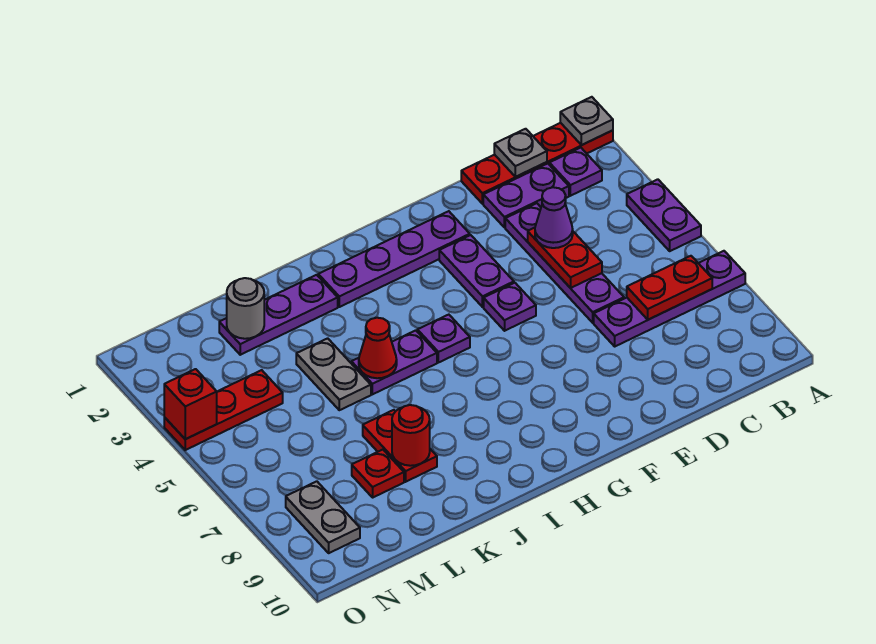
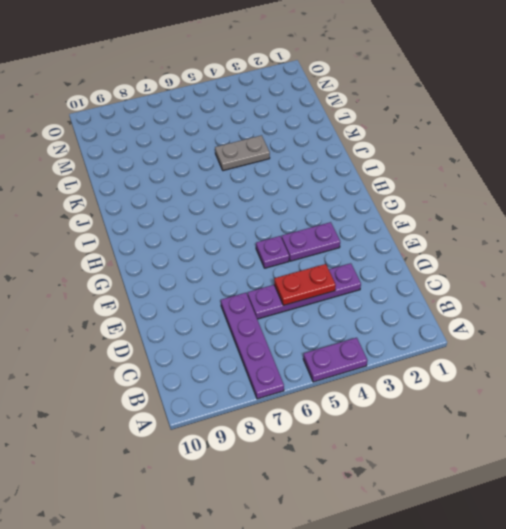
none -> red 1x4 plate [461,123,613,204]
none -> purple 1x1 plate [549,148,602,196]
none -> purple 1x2 plate [483,164,569,228]

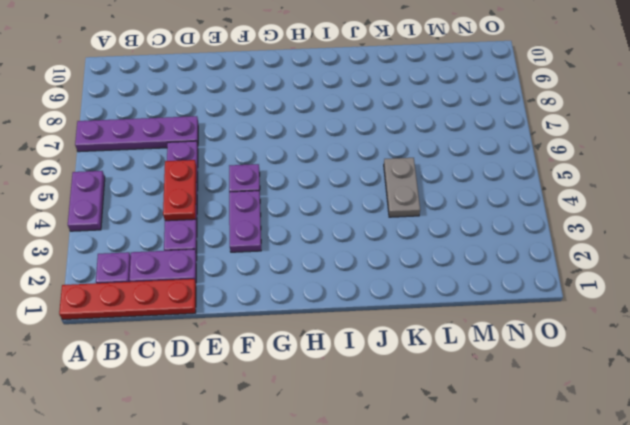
none -> purple 1x4 plate [318,211,470,307]
none -> purple 1x1 plate [417,315,470,363]
none -> purple 1x2 plate [351,330,437,394]

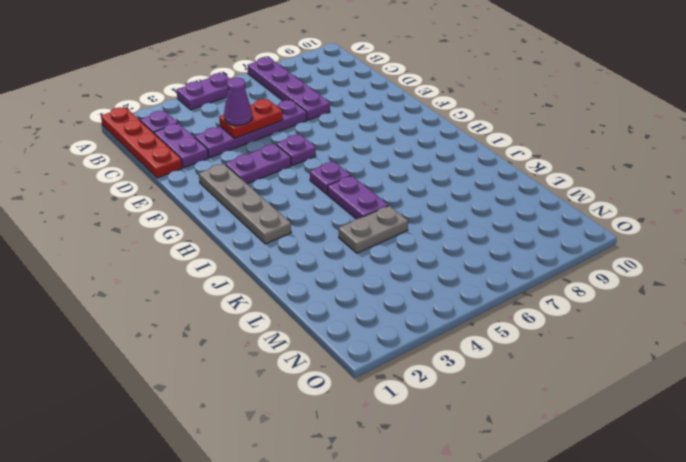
grey 1x4 plate [199,164,291,244] -> purple 1x4 plate [318,211,470,307]
none -> purple 1x3 plate [219,275,338,355]
none -> red 1x2 plate [363,410,437,482]
none -> red 1x1 plate [352,450,404,497]

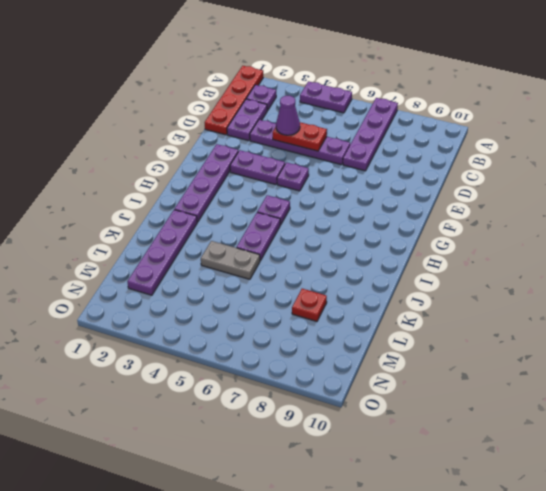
purple 1x4 plate [127,210,197,295] -> purple 1x3 plate [219,275,338,355]
none -> red 1x2 plate [363,410,437,482]
none -> red 1x3 plate [164,370,283,450]
none -> grey 1x2 plate [286,481,360,553]

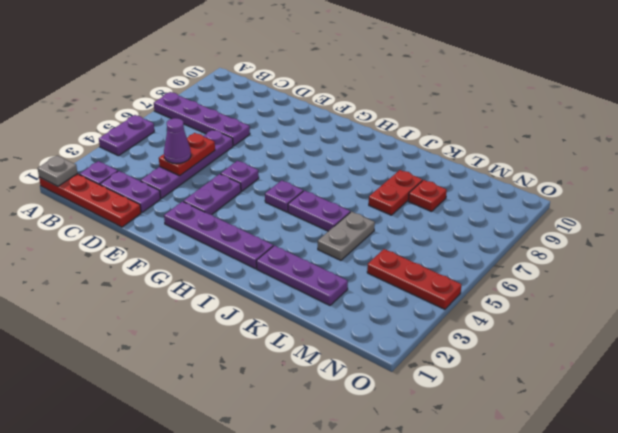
none -> grey 1x2 plate [286,481,360,553]
none -> red 1x2 plate [627,256,712,320]
none -> grey 1x1 plate [494,129,547,177]

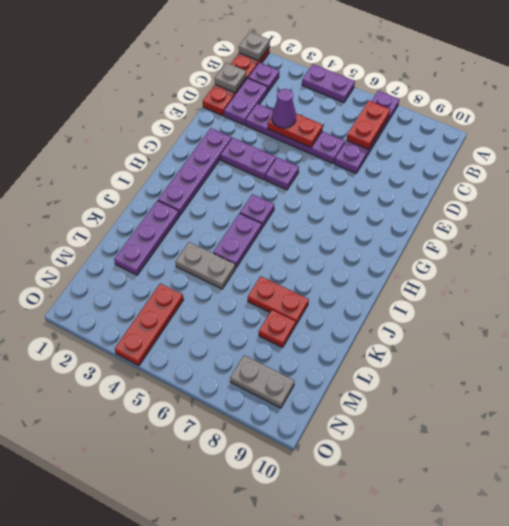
none -> red 1x1 cone [359,318,397,378]
none -> red 1x1 round brick [392,405,430,466]
none -> grey 1x1 round brick [227,278,264,339]

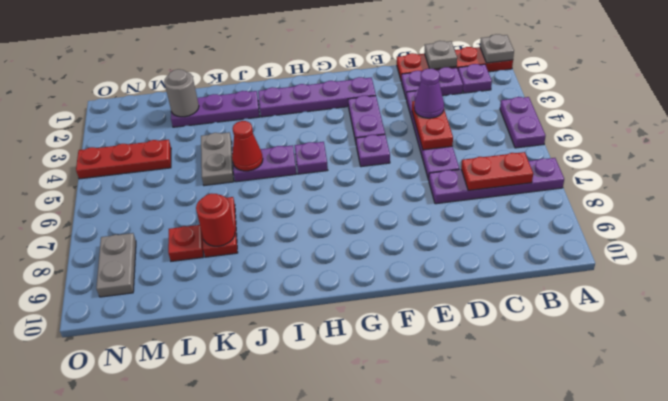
none -> red 1x1 brick [164,369,217,439]

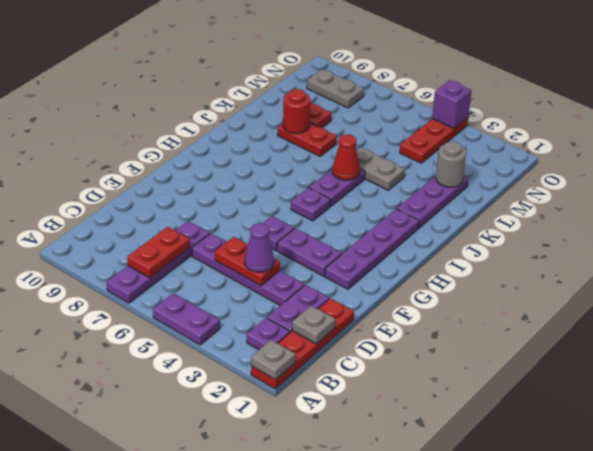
purple 1x1 brick [432,80,471,128] -> red 1x1 brick [164,369,217,439]

